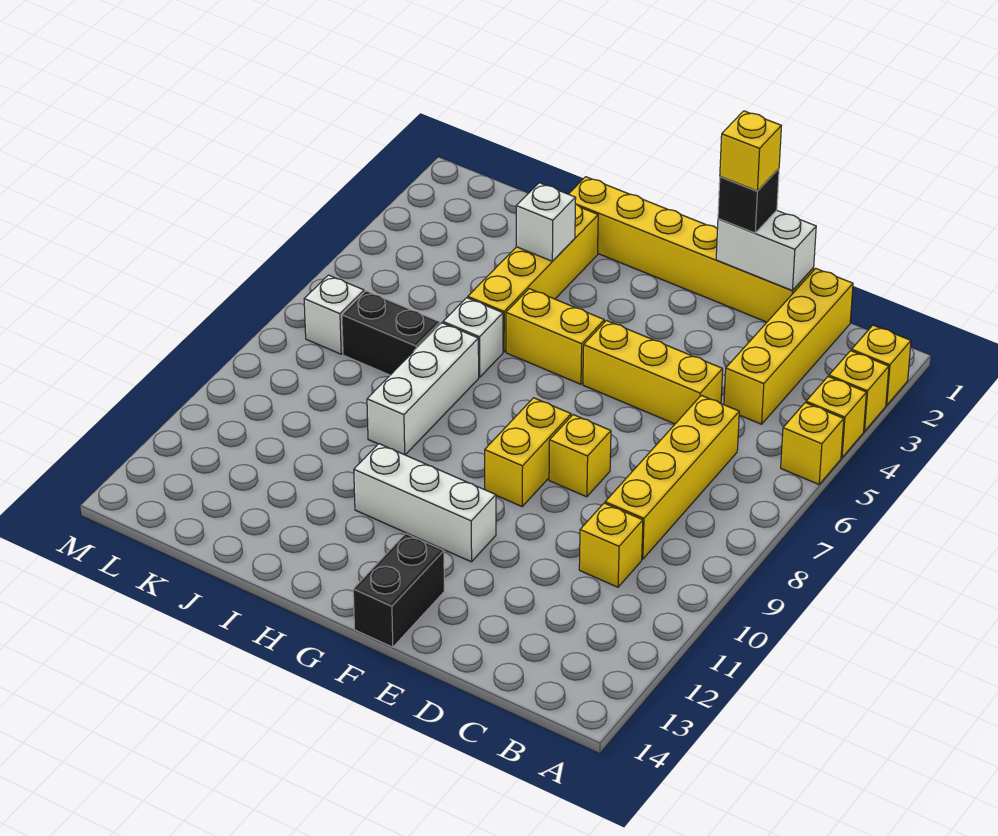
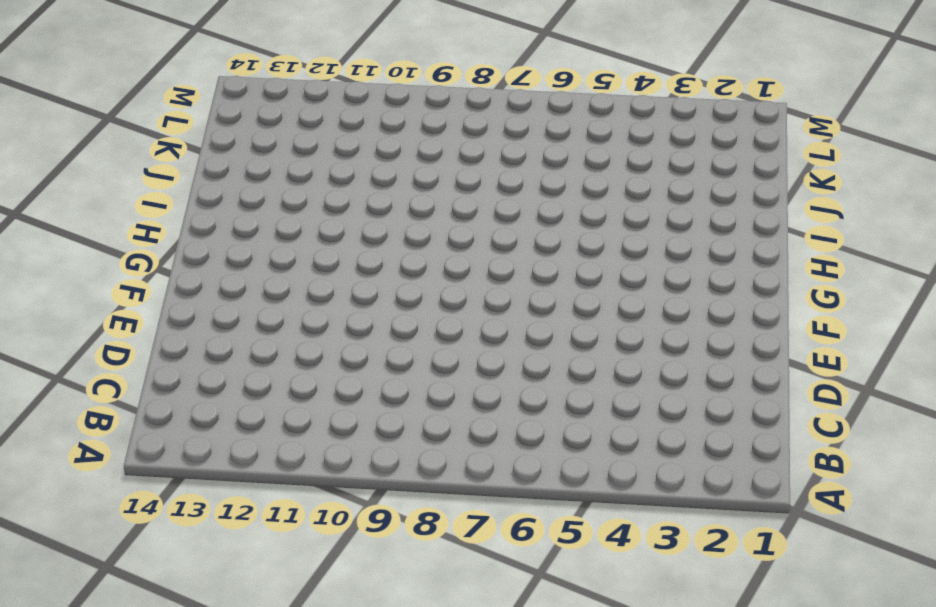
none -> yellow 1x1 brick [851,325,911,405]
none -> yellow 1x1 brick [829,351,889,431]
none -> yellow 1x1 brick [806,377,866,458]

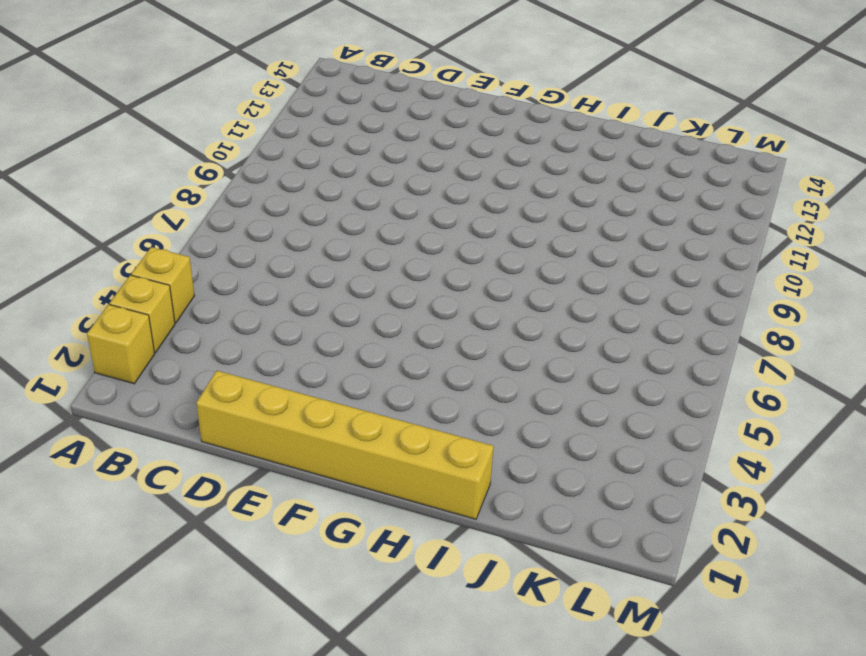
none -> yellow 1x1 brick [781,403,844,484]
none -> yellow 1x4 brick [724,268,853,424]
none -> yellow 1x4 brick [605,395,739,559]

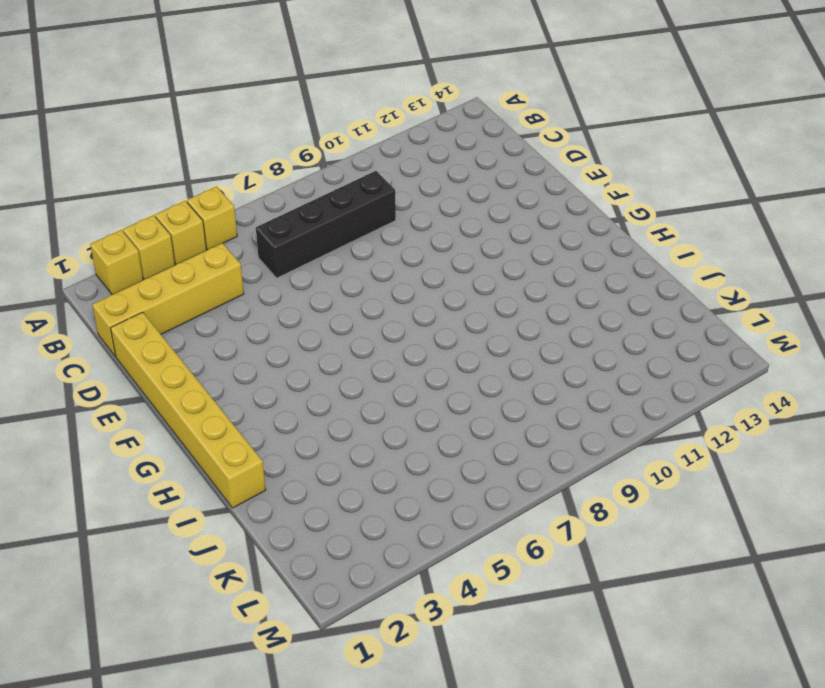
black 1x4 brick [256,171,396,278] -> yellow 1x4 brick [605,395,739,559]
none -> yellow 1x1 brick [579,503,643,587]
none -> yellow 1x3 brick [583,321,723,424]
none -> yellow 1x1 brick [549,415,611,497]

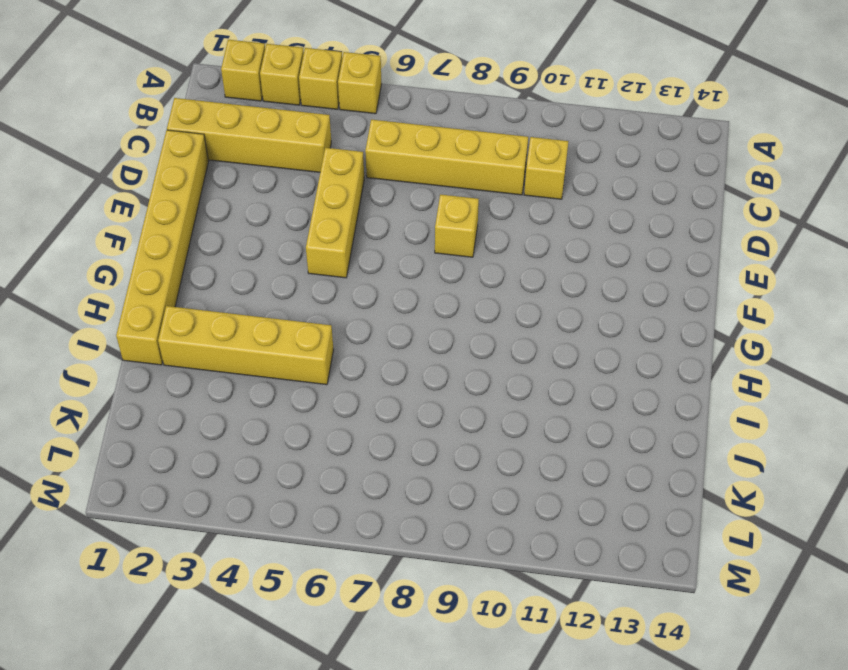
none -> yellow 1x2 brick [485,398,571,506]
none -> white 1x3 brick [354,444,496,562]
none -> black 1x2 brick [353,534,444,647]

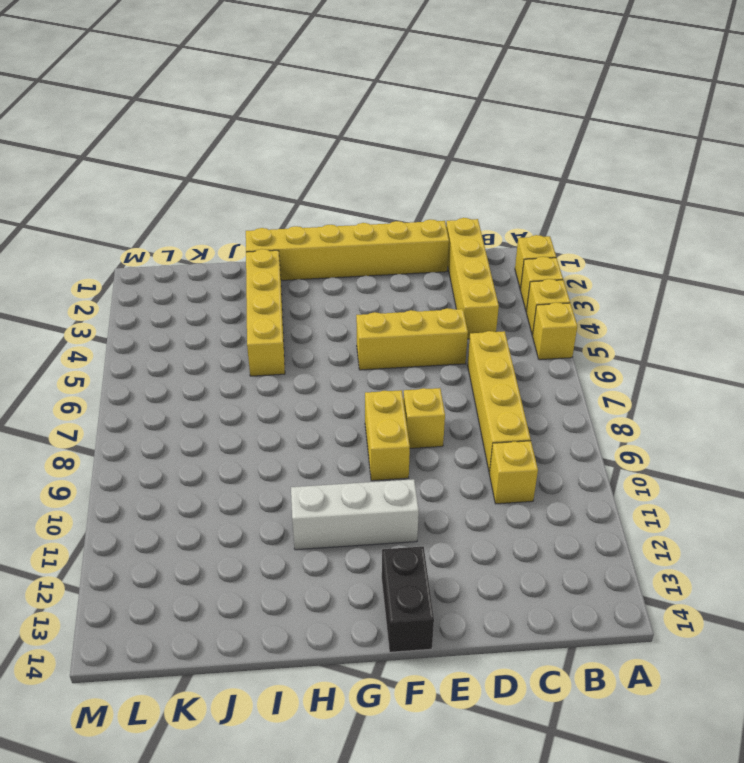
none -> yellow 1x2 brick [506,289,604,384]
none -> white 1x1 brick [443,298,503,377]
none -> white 1x3 brick [367,323,479,455]

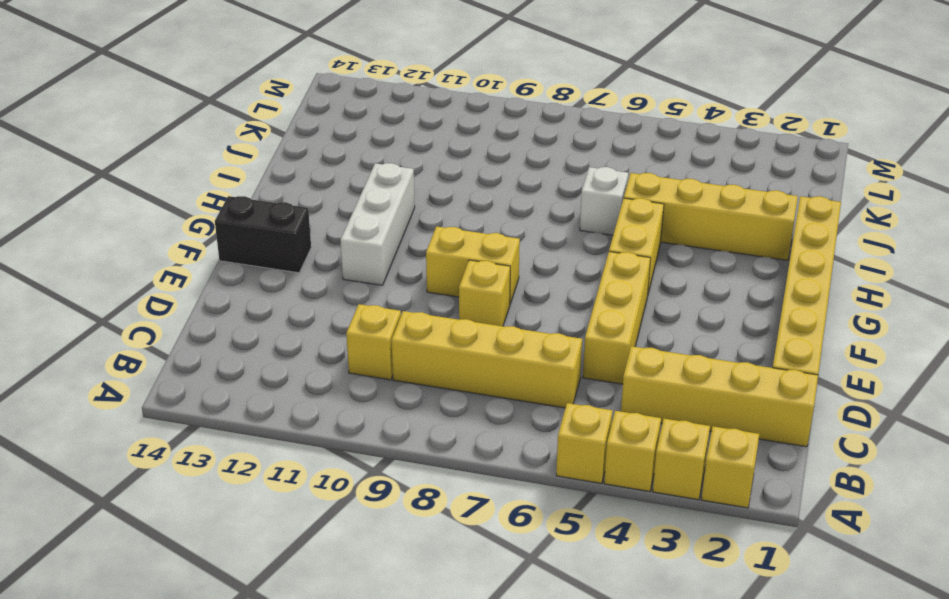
none -> white 1x3 brick [367,323,479,455]
none -> black 1x2 brick [342,291,440,375]
none -> white 1x1 brick [304,275,364,354]

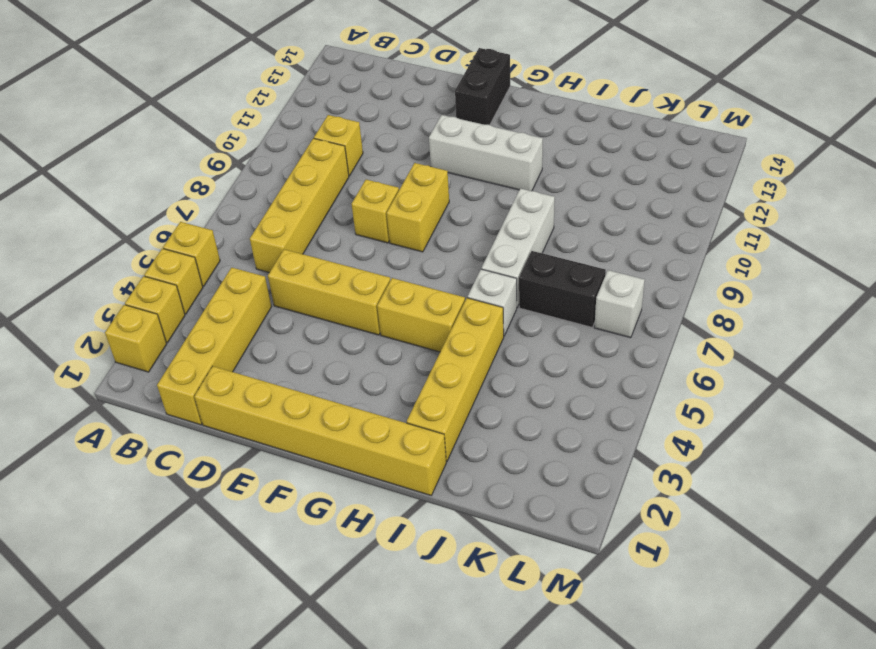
none -> white 1x2 brick [716,210,816,290]
none -> white 1x1 brick [516,183,576,261]
none -> black 1x1 brick [718,169,779,233]

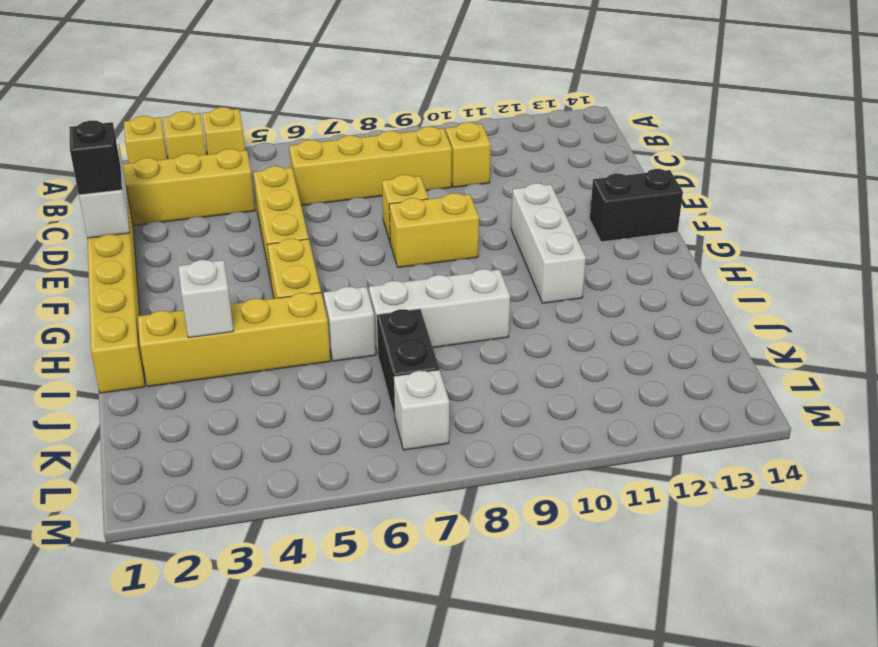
none -> yellow 1x1 brick [781,403,844,484]
none -> yellow 1x1 brick [720,111,781,191]

